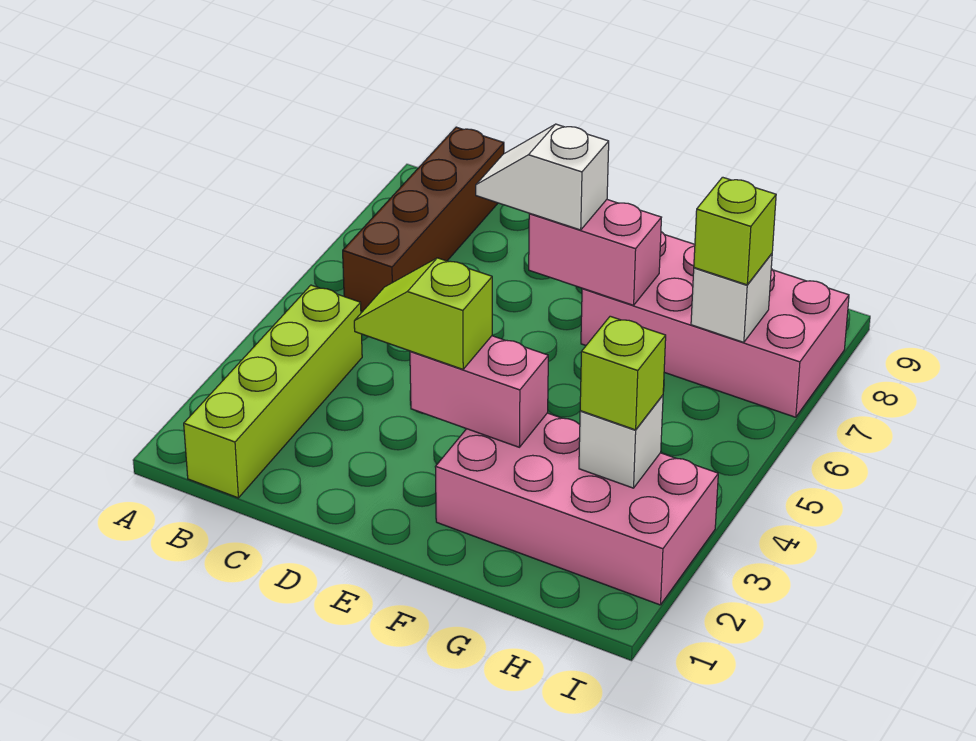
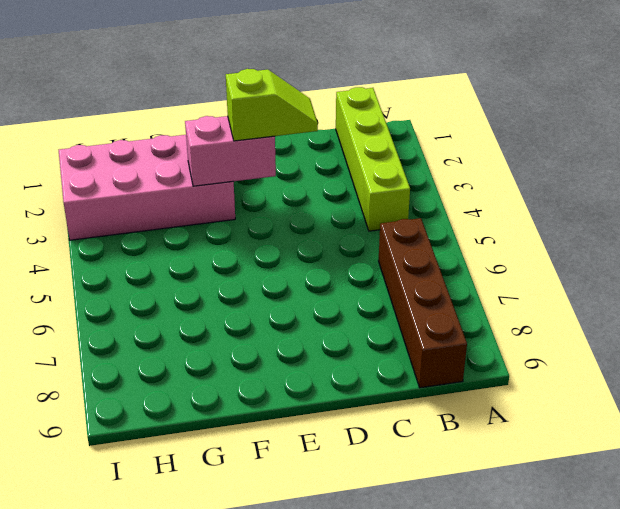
none -> pink 2x4 brick [581,232,849,417]
none -> pink 1x2 brick [529,200,661,305]
none -> white 1x1 brick [579,395,663,488]

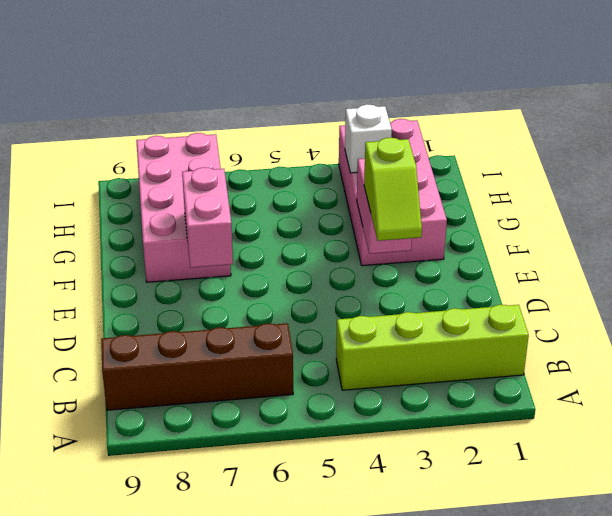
none -> white 1x1 brick [691,254,772,342]
none -> white 1x2 slope [476,124,609,230]
none -> lime 1x1 brick [580,316,666,430]

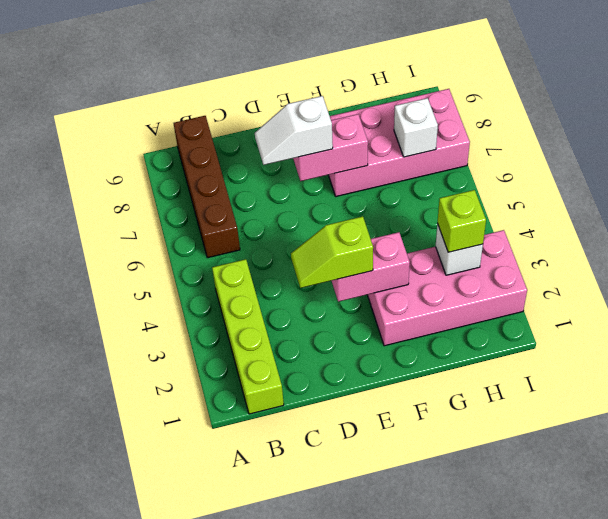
none -> lime 1x1 brick [694,177,776,285]

